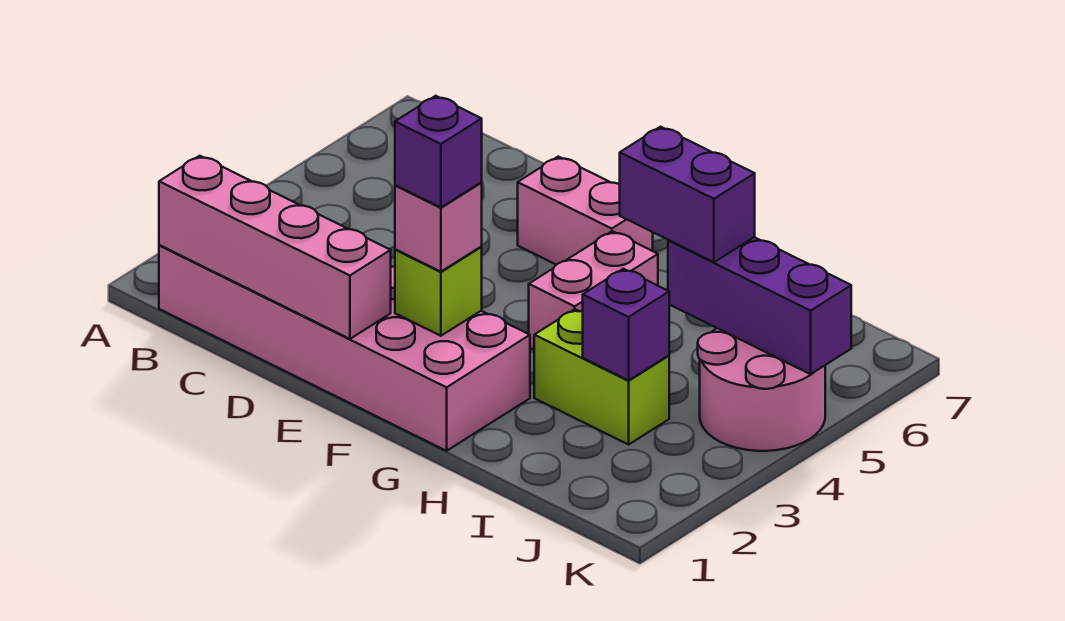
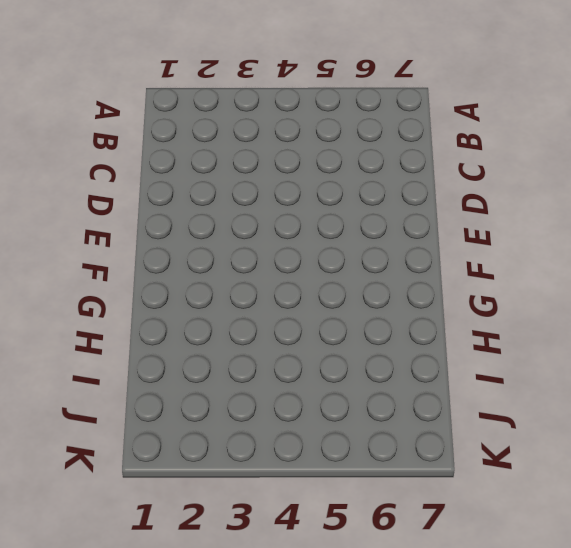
none -> pink 2x6 brick [159,245,530,451]
none -> pink 1x2 brick [518,157,653,265]
none -> pink 1x2 brick [529,231,658,350]

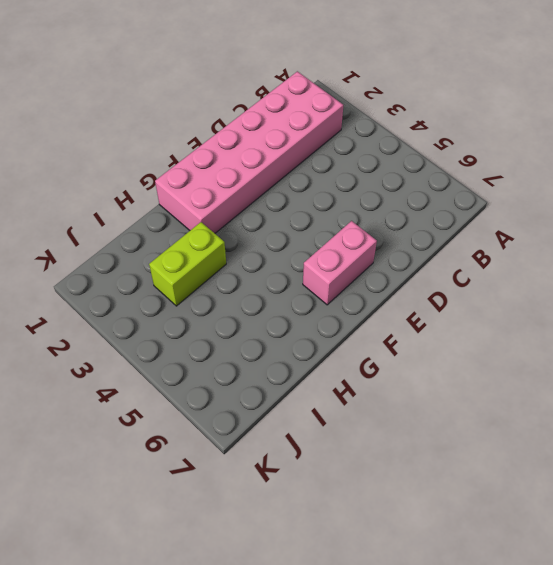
none -> pink 1x2 brick [529,231,658,350]
none -> pink 2x2 round brick [698,328,825,451]
none -> pink 1x4 brick [159,156,391,339]

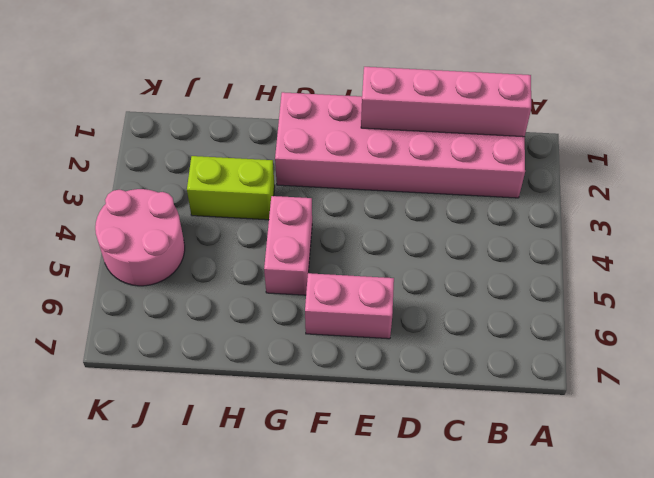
none -> lime 1x1 brick [395,247,482,336]
none -> purple 1x1 brick [583,269,669,380]
none -> purple 1x3 brick [668,237,851,374]

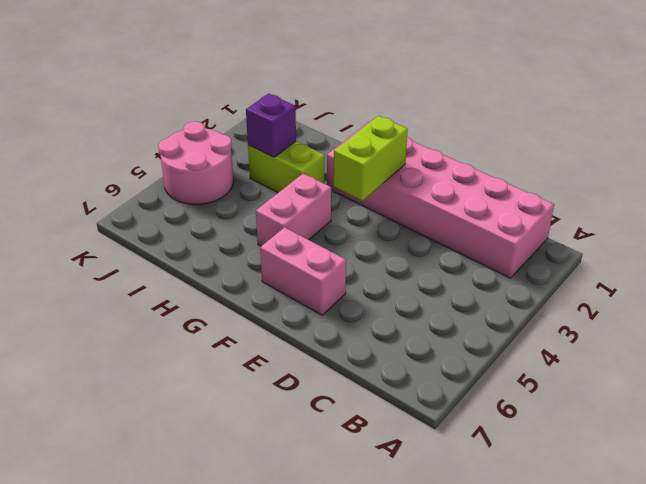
lime 1x2 brick [334,116,408,200] -> lime 1x1 brick [395,247,482,336]
none -> pink 1x4 brick [159,156,391,339]
none -> purple 1x3 brick [668,237,851,374]
none -> pink 1x1 brick [395,183,482,272]

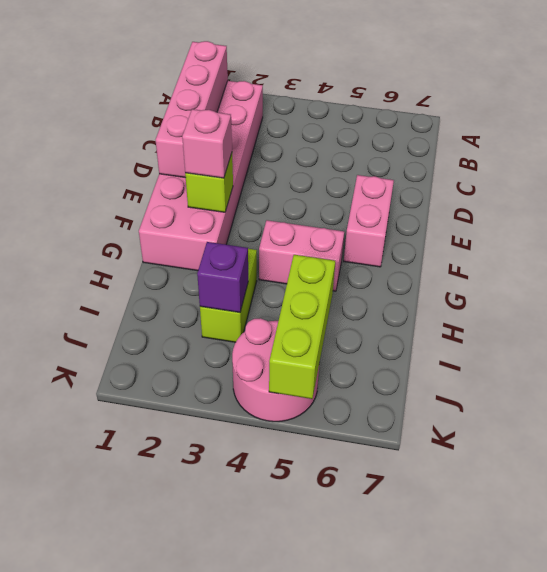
lime 1x3 brick [269,255,335,399] -> purple 1x3 brick [668,237,851,374]
none -> purple 1x2 brick [620,127,755,262]
none -> purple 1x1 brick [395,96,482,207]

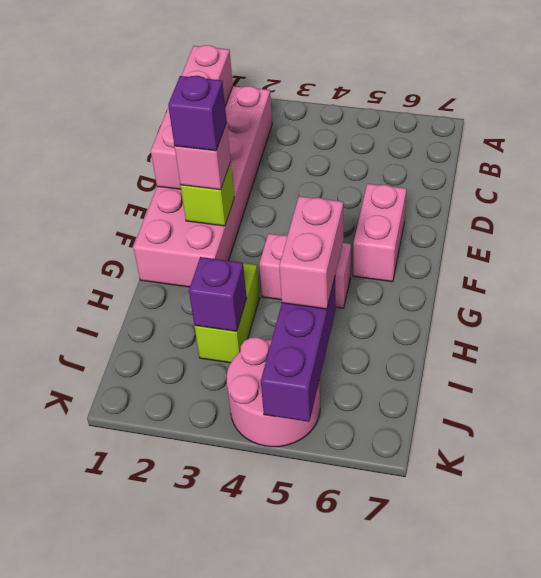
pink 1x2 brick [279,196,343,309] -> purple 1x2 brick [620,127,755,262]

